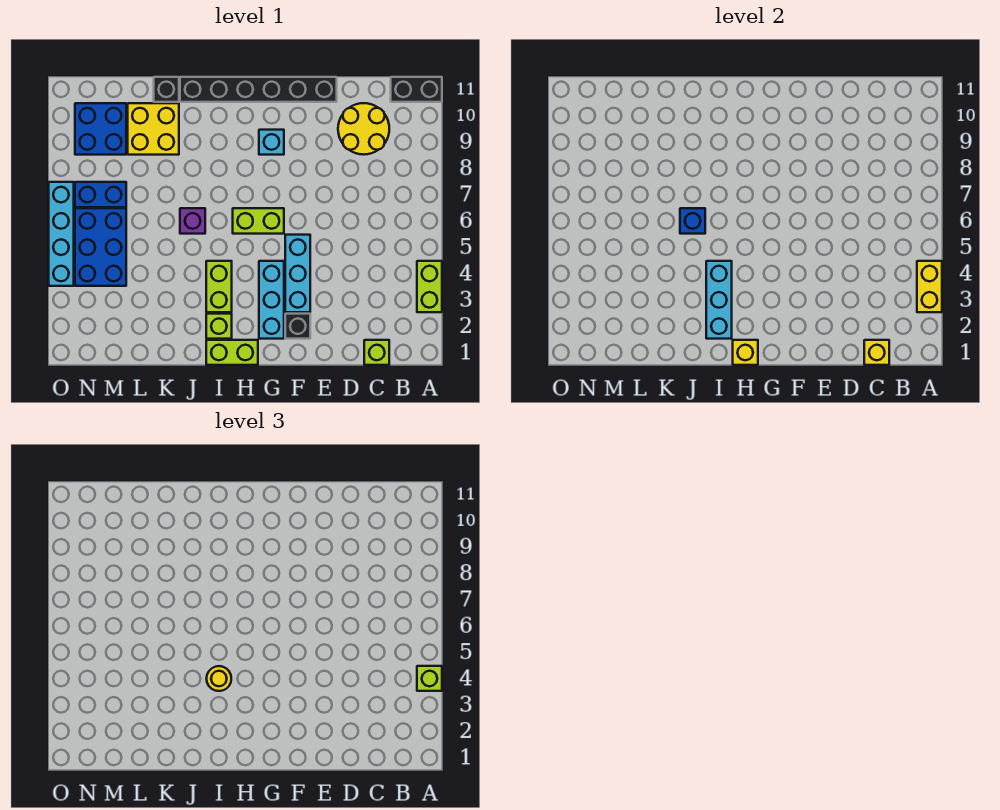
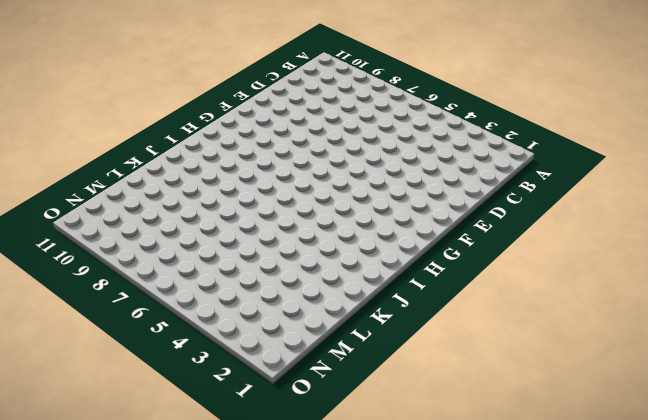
none -> lime 1x2 brick [417,261,442,312]
none -> black 1x2 brick [391,77,442,102]
none -> lime 1x1 brick [364,340,389,365]

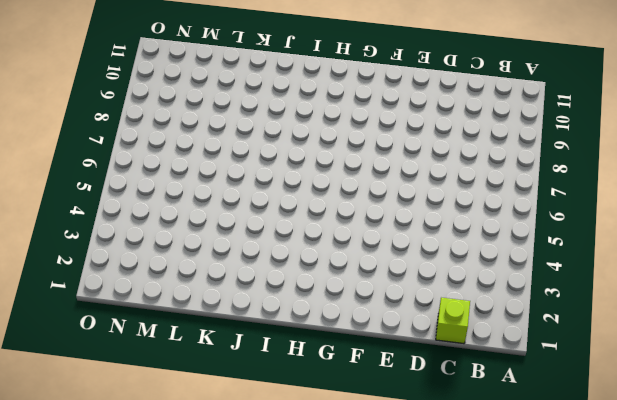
none -> lime 1x2 brick [417,261,442,312]
none -> black 1x2 brick [391,77,442,102]
none -> yellow 2x2 round brick [338,103,389,155]

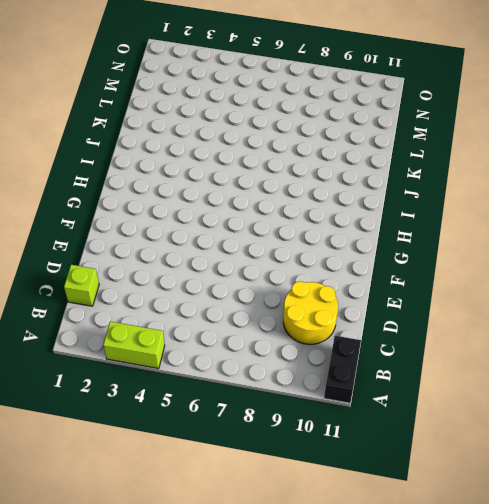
none -> black 1x6 brick [180,77,337,102]
none -> black 1x1 brick [285,314,310,339]
none -> cyan 1x3 brick [285,235,310,312]

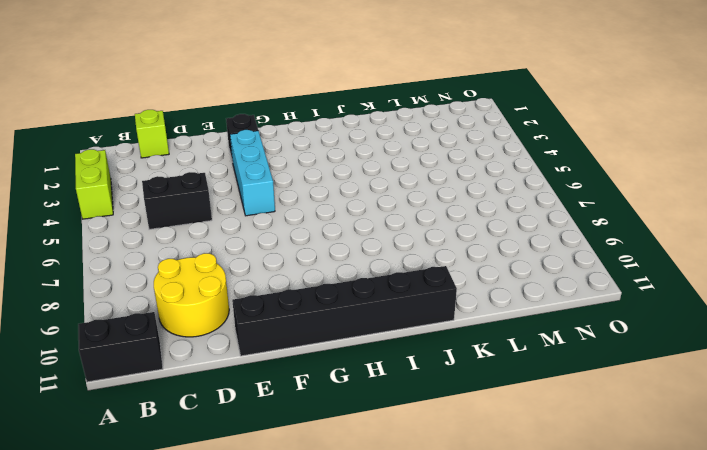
black 1x2 brick [142,172,212,229] -> none
none -> cyan 1x3 brick [259,261,284,339]
none -> lime 1x2 brick [233,208,284,234]
none -> cyan 1x1 brick [259,130,284,155]

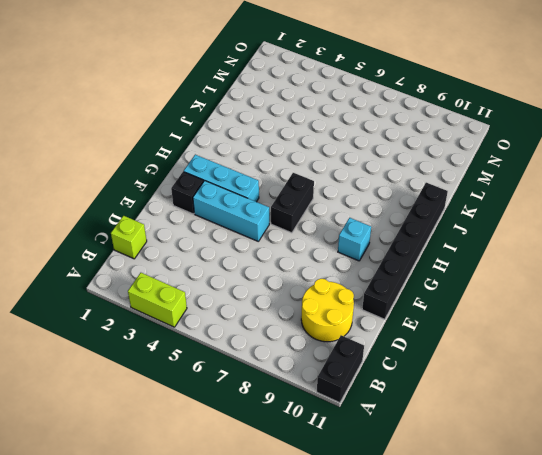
black 1x2 brick [271,173,314,233] -> lime 1x2 brick [233,208,284,234]
none -> lime 1x2 brick [206,340,258,365]
none -> lime 1x1 brick [206,314,232,339]
none -> lime 1x2 brick [206,261,232,312]

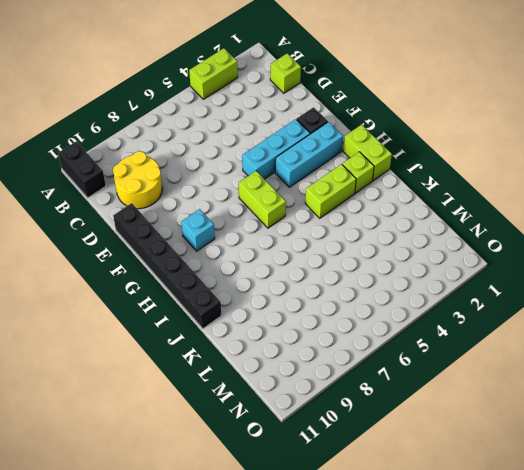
none -> purple 1x1 brick [180,208,205,234]
none -> yellow 2x2 brick [128,103,179,155]
none -> black 1x1 brick [154,77,179,102]

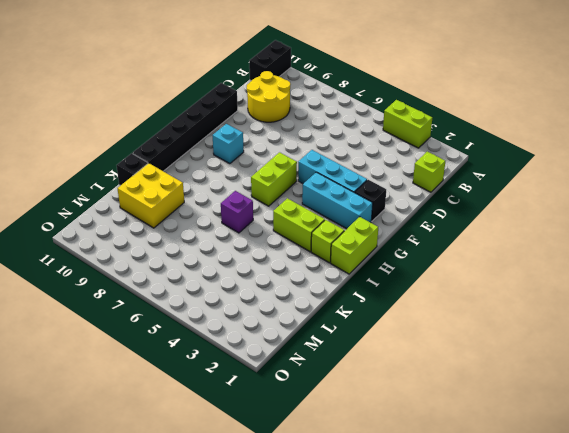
none -> blue 2x3 brick [75,208,126,286]
none -> blue 1x2 brick [75,182,126,207]
none -> blue 2x2 brick [75,103,126,155]

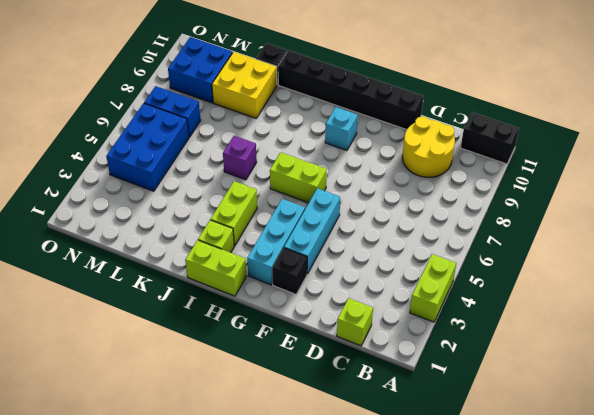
none -> cyan 1x4 brick [49,182,74,286]
none -> yellow 1x2 brick [917,261,942,312]
none -> yellow 1x1 brick [864,340,889,365]

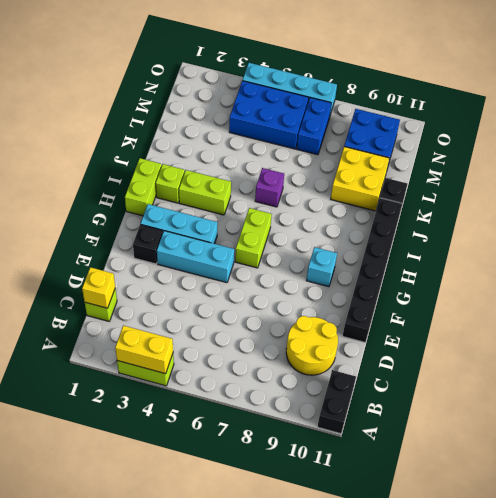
none -> yellow 1x1 brick [733,340,758,365]
none -> cyan 1x3 brick [706,261,732,339]
none -> blue 1x1 brick [680,208,705,234]

